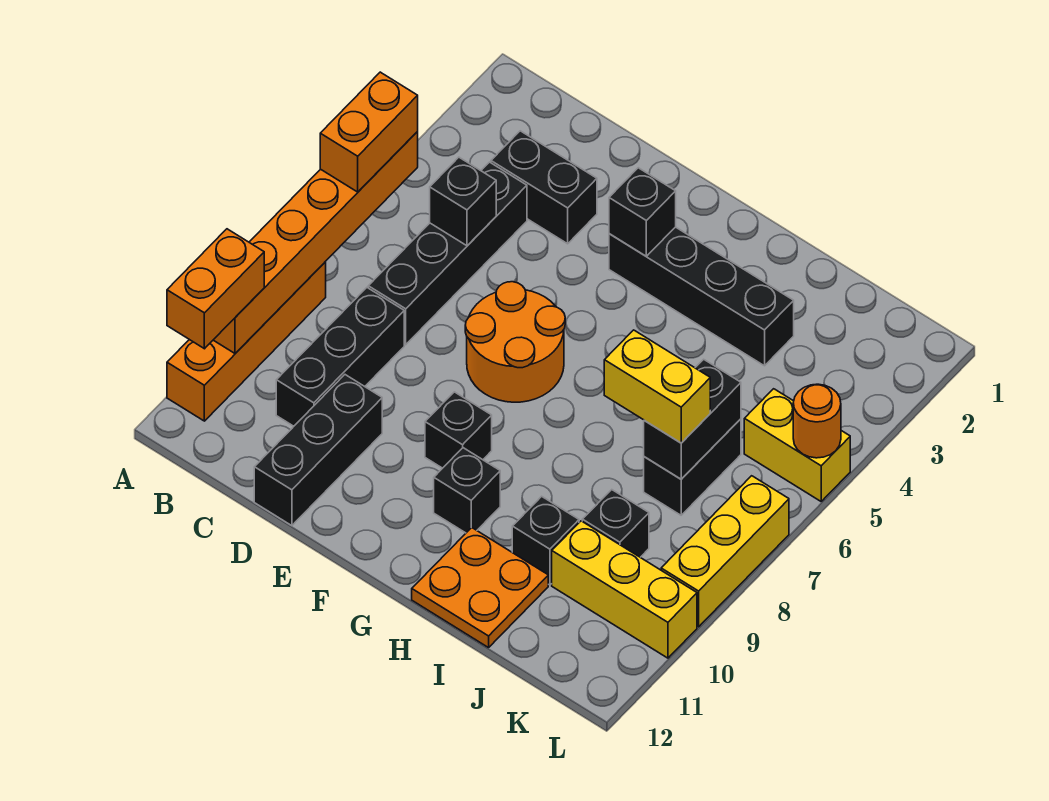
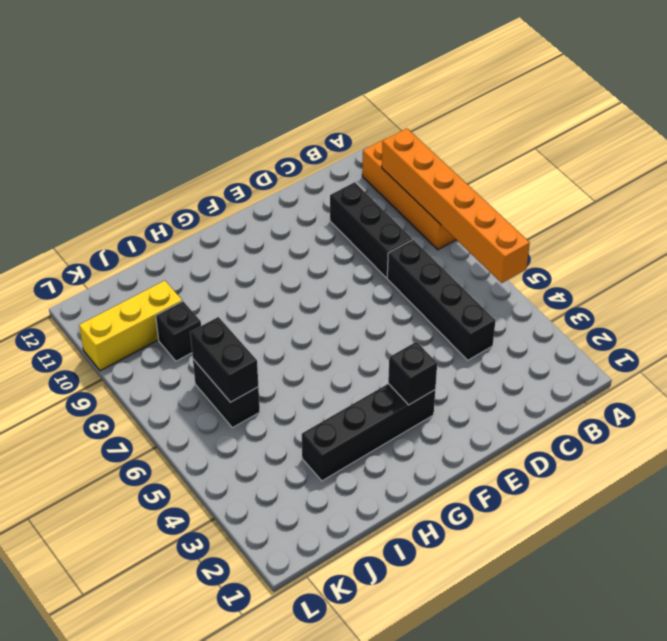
none -> black 1x2 brick [491,131,597,244]
none -> black 1x3 brick [254,375,382,526]
none -> orange 2x2 round brick [465,282,565,402]

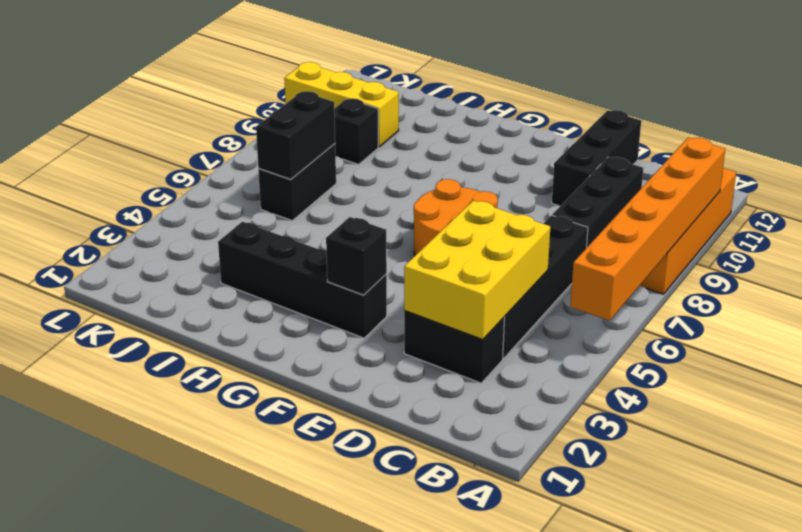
yellow 2x3 brick [404,200,550,340] -> black 1x1 brick [430,157,496,246]
none -> black 1x1 brick [425,392,492,468]
none -> black 1x1 brick [434,448,500,533]
none -> orange 2x2 plate [412,528,548,648]

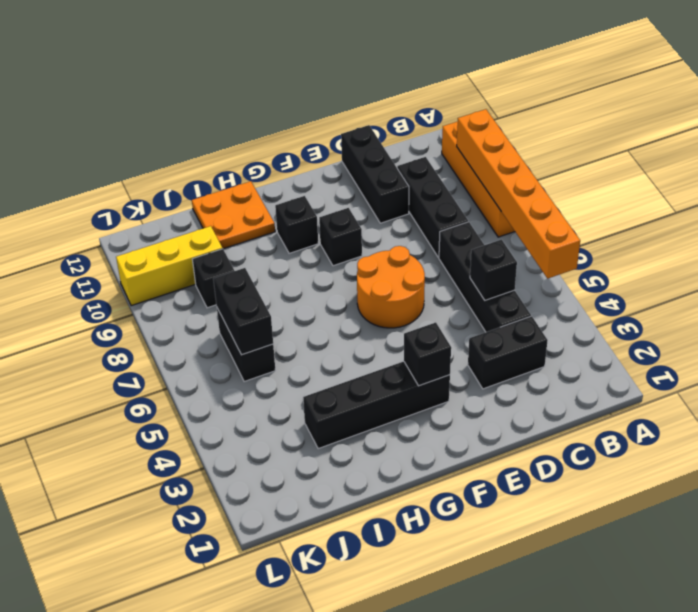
none -> black 1x1 brick [512,496,579,585]
none -> yellow 1x2 brick [744,389,850,501]
none -> yellow 1x3 brick [661,476,789,627]

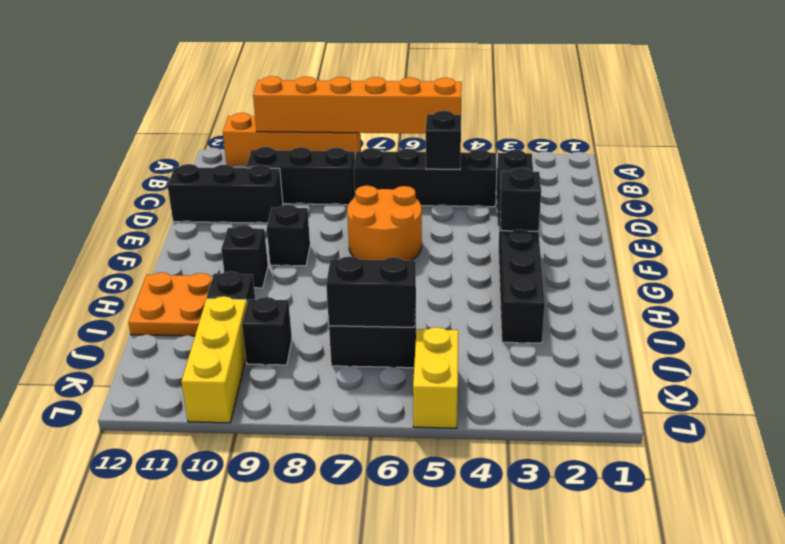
none -> yellow 1x3 brick [661,476,789,627]
none -> orange 1x1 round brick [793,384,841,458]
none -> orange 1x2 brick [320,72,418,192]

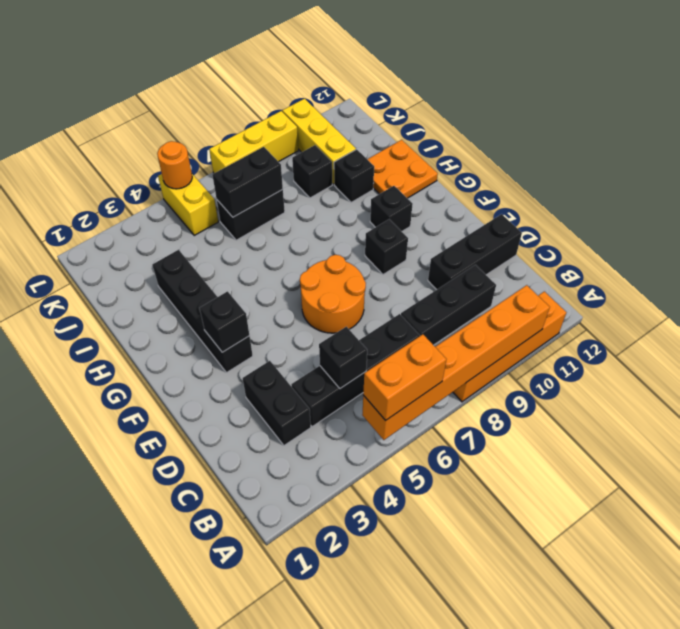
none -> orange 1x2 brick [167,229,264,349]
none -> yellow 1x2 brick [604,330,710,443]

